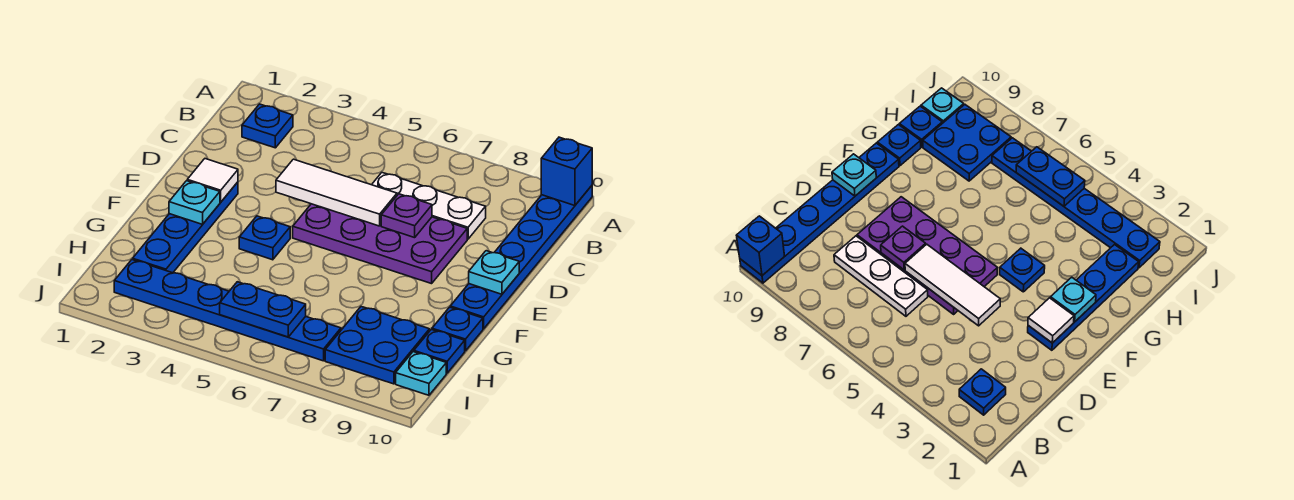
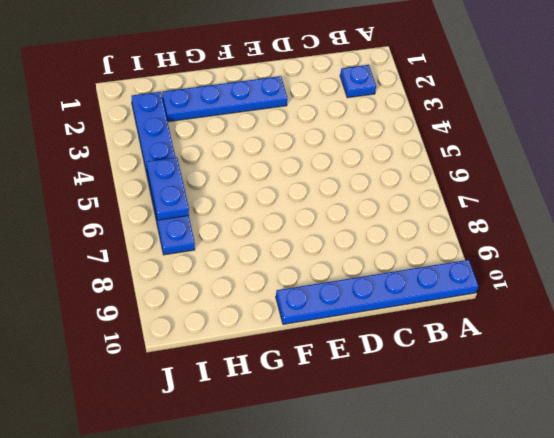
none -> white 1x3 plate [372,173,486,239]
none -> purple 2x4 plate [293,204,467,284]
none -> blue 1x1 plate [239,216,290,260]

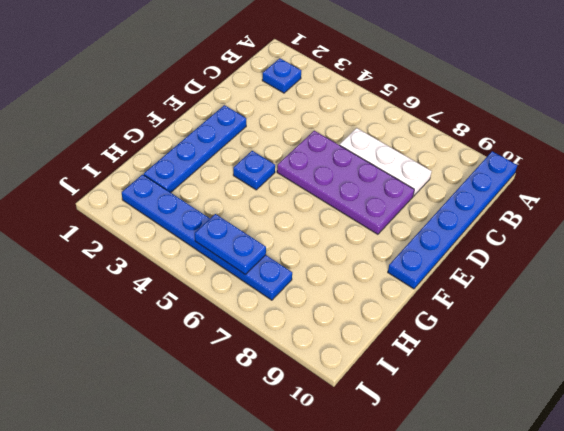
none -> blue 1x1 plate [432,307,483,351]
none -> blue 2x2 plate [325,307,429,384]
none -> blue 1x1 plate [414,329,465,373]

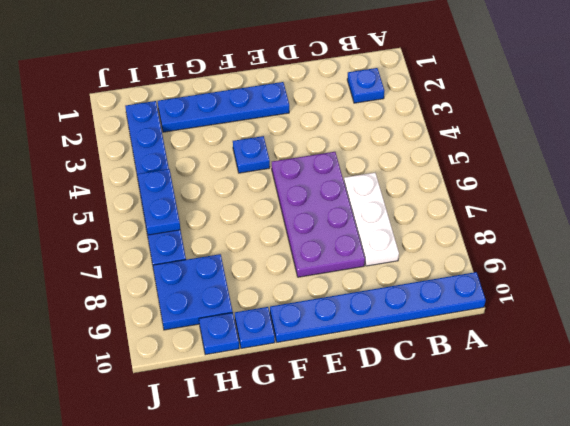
none -> cyan 1x1 plate [396,352,446,395]
none -> blue 1x1 brick [541,137,592,206]
none -> white 1x3 tile [276,159,397,226]

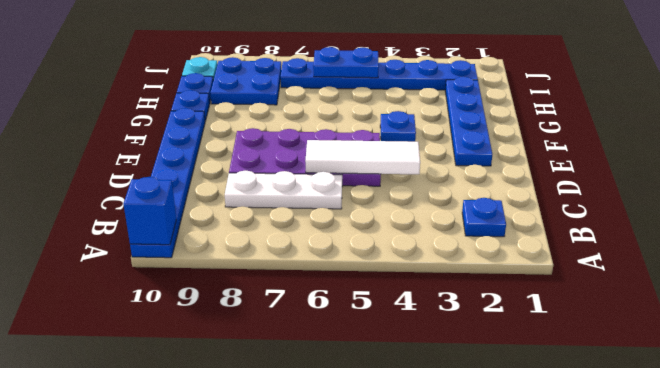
none -> purple 1x1 plate [381,194,432,238]
none -> white 1x1 tile [187,159,238,202]
none -> cyan 1x1 plate [469,251,519,294]

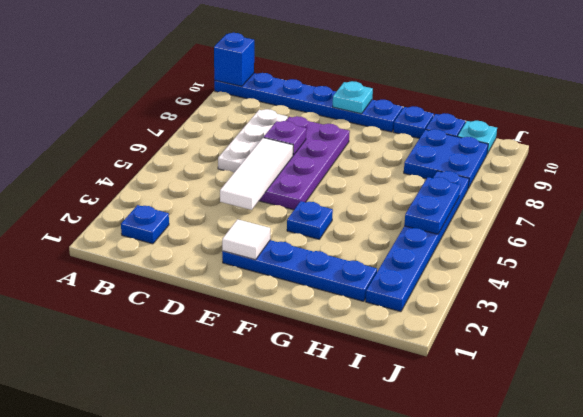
none -> cyan 1x1 plate [169,181,220,224]

